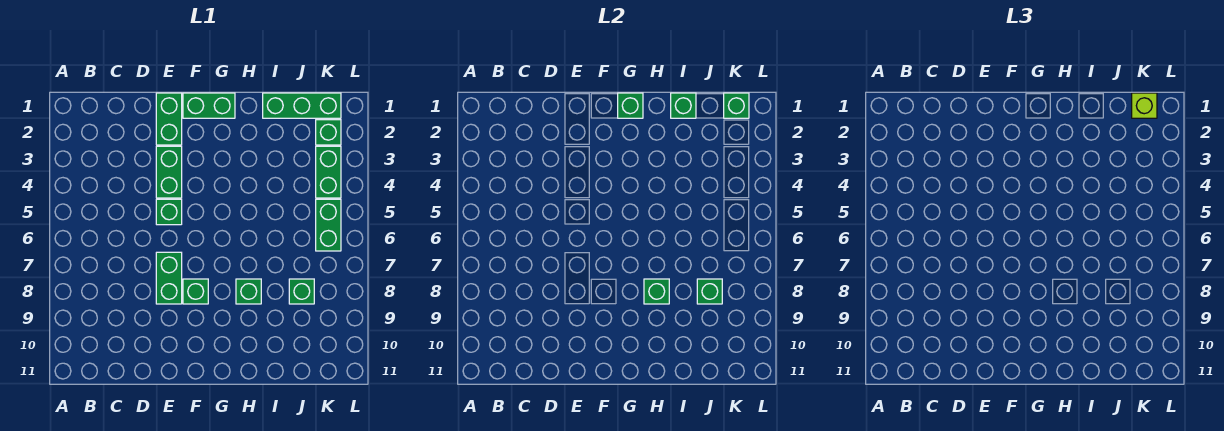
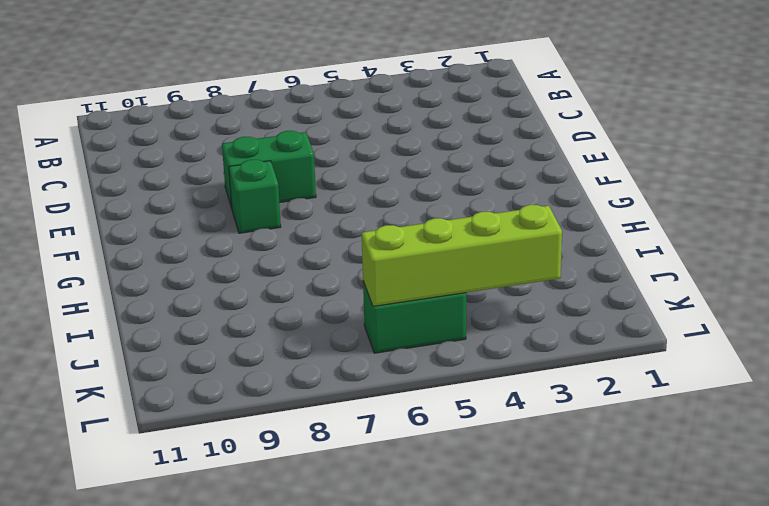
lime 1x4 brick [362,205,562,306] -> none
none -> green 1x2 brick [156,93,182,145]
none -> green 1x2 brick [156,146,182,198]
none -> green 1x1 brick [156,199,182,225]

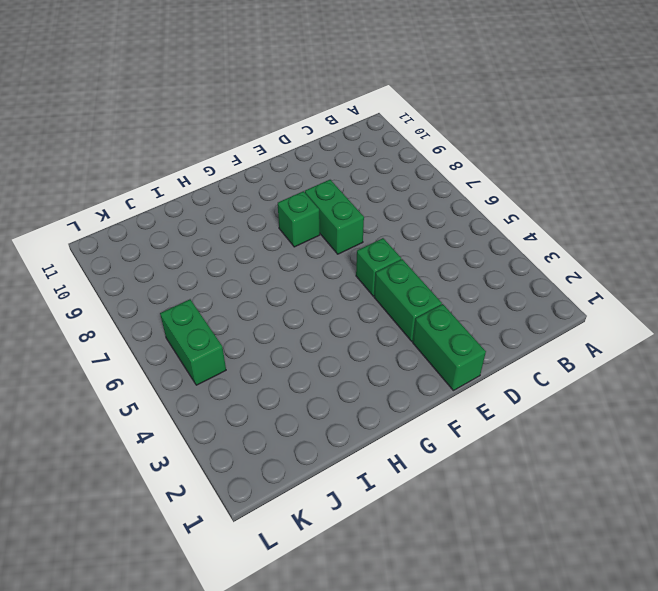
none -> green 1x2 brick [183,93,235,118]
none -> green 1x1 brick [236,279,261,304]
none -> green 1x3 brick [263,93,341,118]

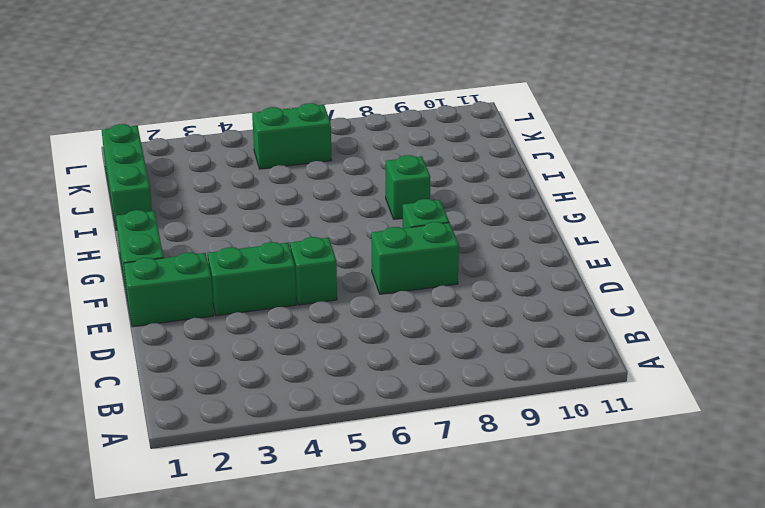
none -> green 1x1 brick [289,279,314,304]
none -> green 1x1 brick [316,120,341,145]
none -> green 1x2 brick [316,146,341,198]

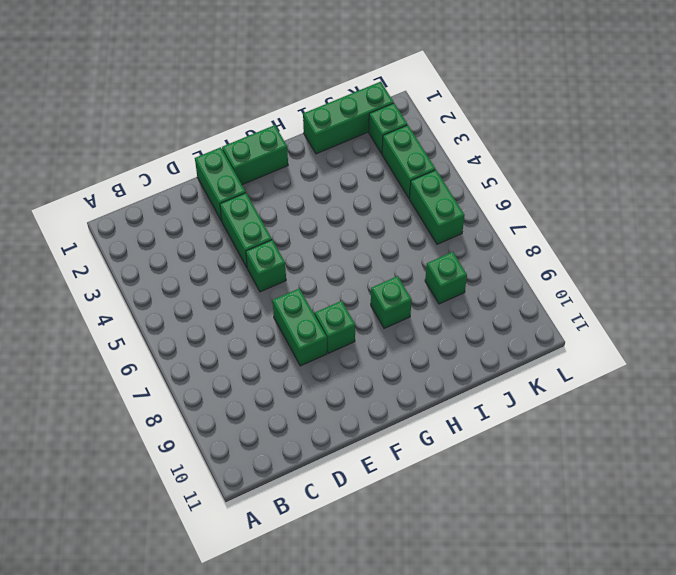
none -> green 1x1 brick [618,93,643,118]
none -> green 1x1 brick [644,279,669,304]
none -> green 1x1 brick [671,93,696,118]

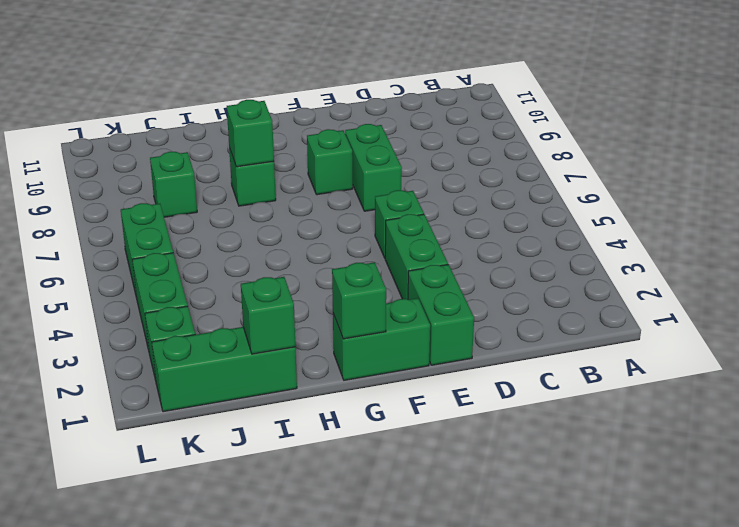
none -> green 1x1 brick [697,279,722,304]
none -> green 1x1 brick [724,93,749,118]
none -> lime 1x1 brick [1132,93,1157,118]

